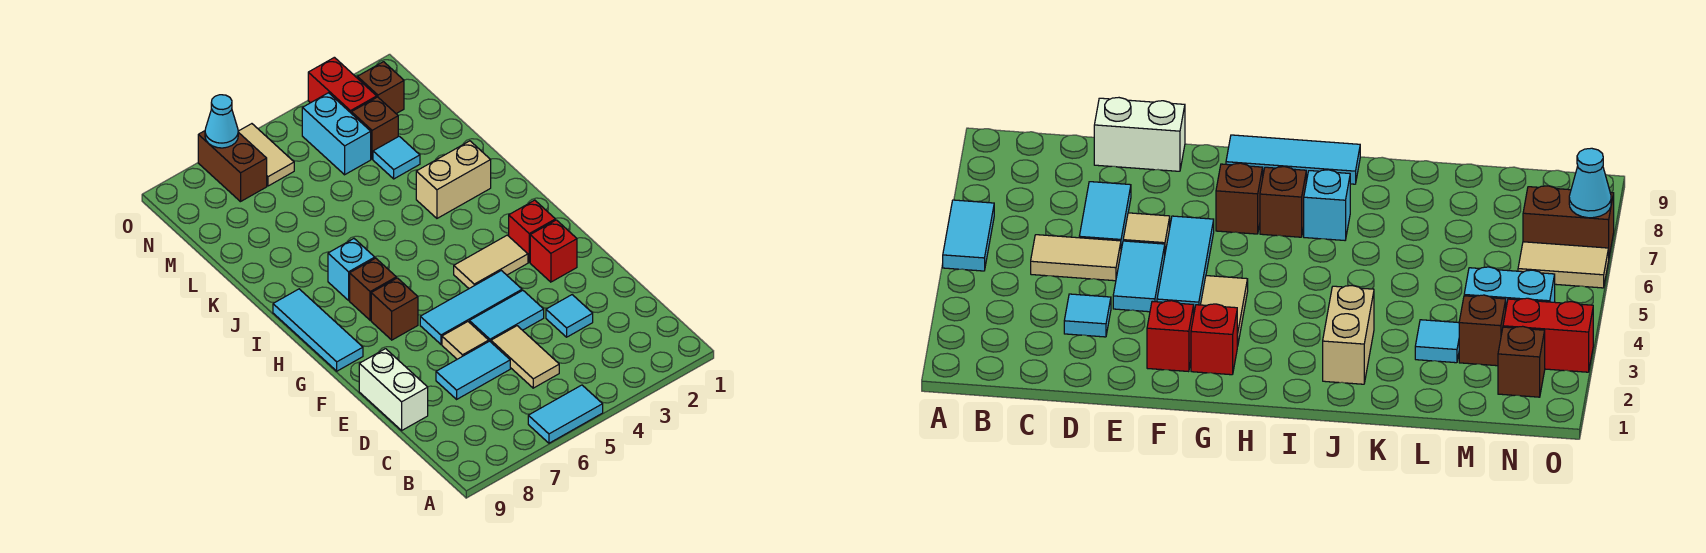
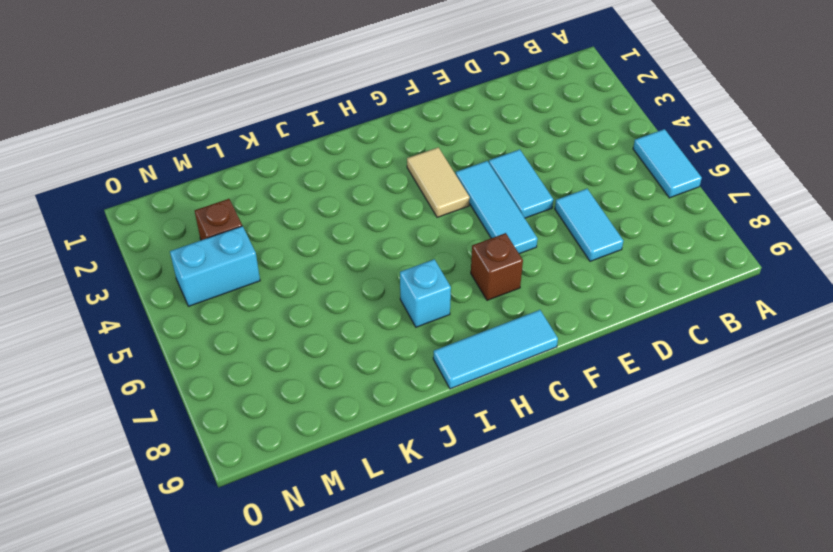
none -> tan 1x2 tile [491,326,559,388]
none -> cyan 1x1 tile [546,295,593,337]
none -> white 1x2 brick [359,349,428,430]

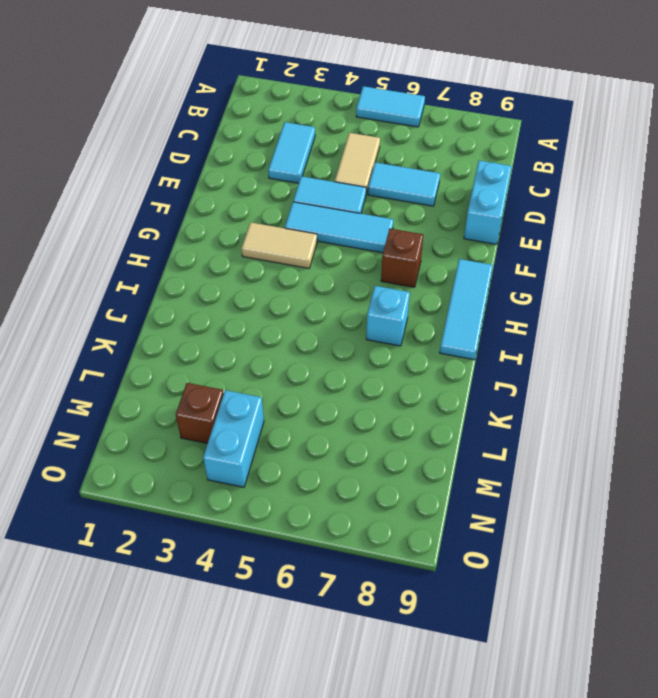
cyan 1x2 tile [268,122,315,183] -> cyan 1x1 tile [546,295,593,337]
cyan 1x2 brick [464,161,512,244] -> white 1x2 brick [359,349,428,430]
none -> tan 1x1 tile [442,322,489,359]
none -> red 1x1 brick [530,220,577,282]
none -> red 1x1 brick [509,200,555,262]

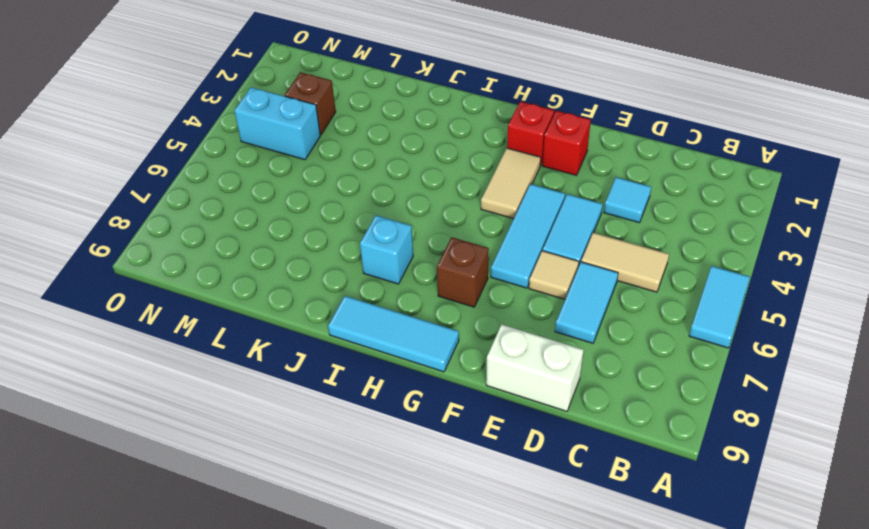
none -> brown 1x1 brick [350,258,396,320]
none -> tan 1x2 brick [416,141,491,218]
none -> cyan 1x1 tile [373,136,420,179]

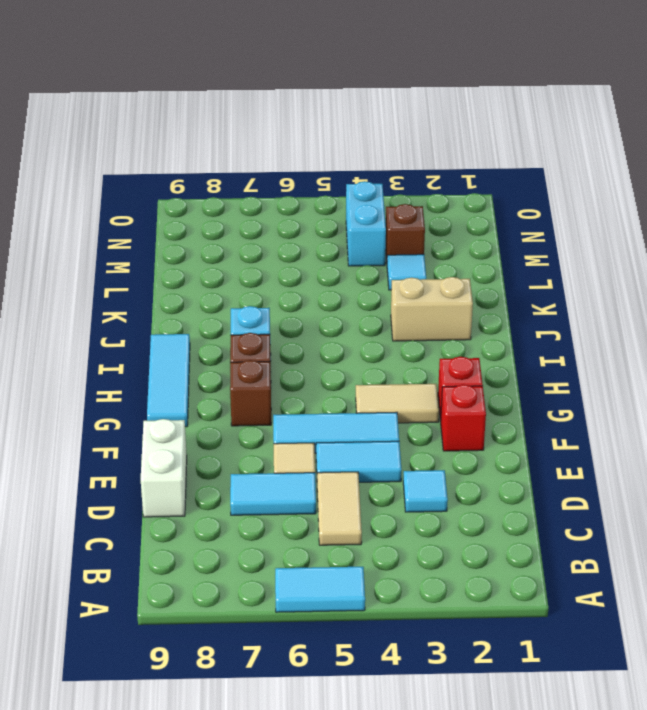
none -> brown 1x1 brick [357,62,404,114]
none -> red 1x2 brick [308,57,377,114]
none -> tan 1x2 tile [238,124,294,186]

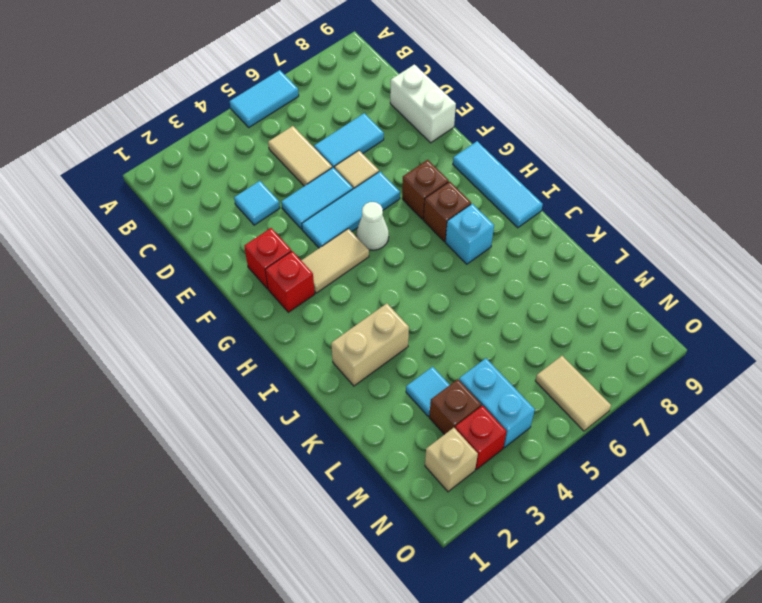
white 1x1 cone [356,202,389,250] -> none
tan 1x1 brick [425,428,478,492] -> brown 1x1 brick [357,62,404,114]
red 1x1 brick [455,406,507,469] -> red 1x2 brick [308,57,377,114]
none -> brown 1x2 brick [198,131,267,202]
none -> cyan 1x1 cone [205,95,238,148]

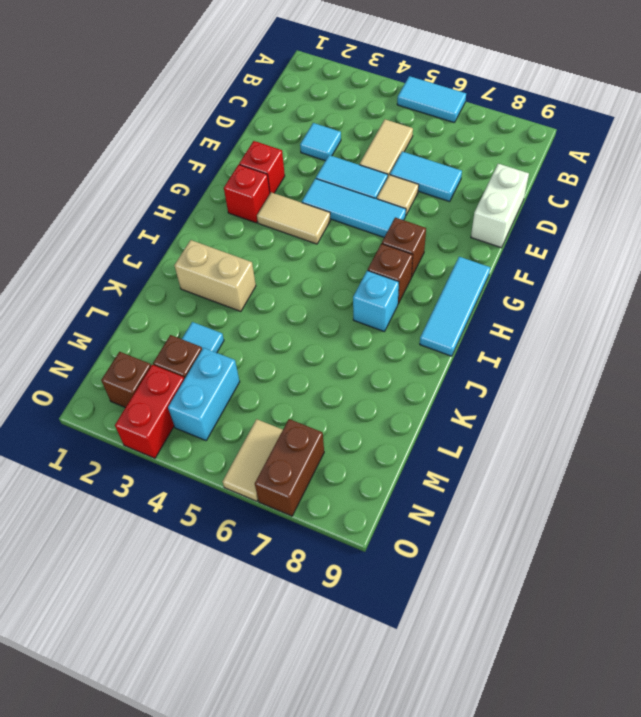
none -> cyan 1x1 cone [205,95,238,148]

